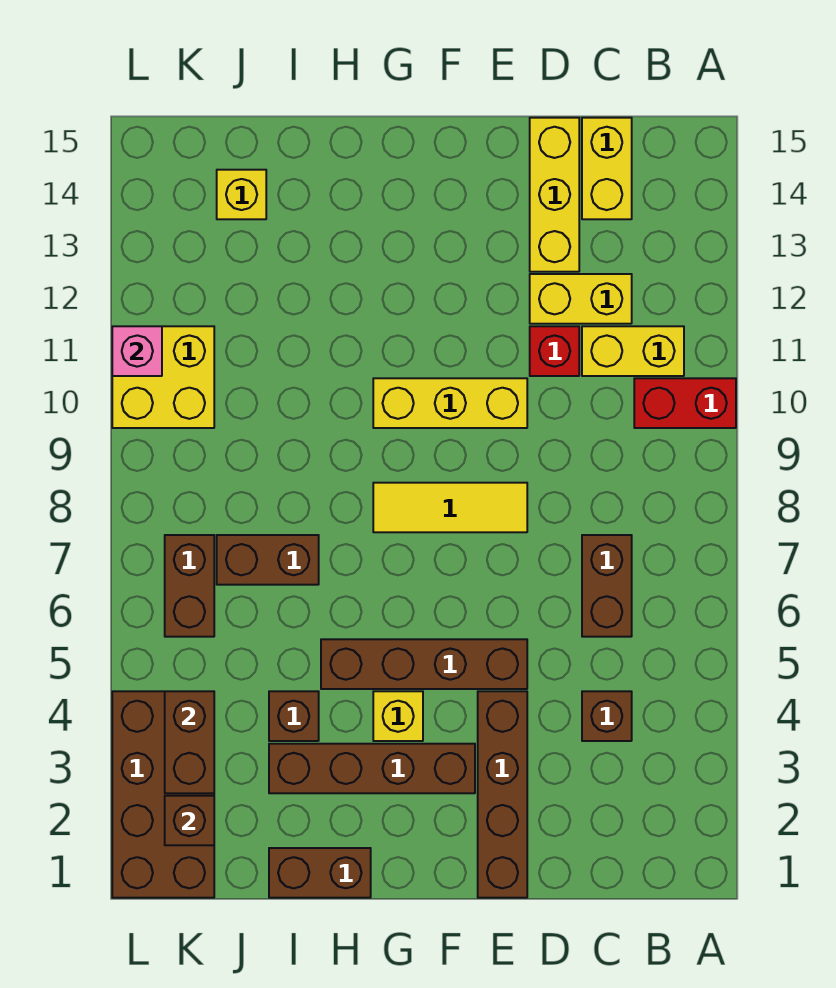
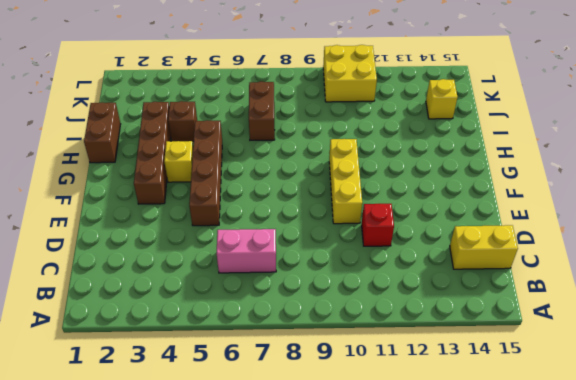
pink 1x2 brick [217,229,276,273] -> brown 1x2 brick [582,535,632,637]
none -> red 1x2 brick [634,378,736,428]
none -> yellow 1x2 brick [582,326,684,376]
none -> brown 1x1 brick [582,691,632,741]

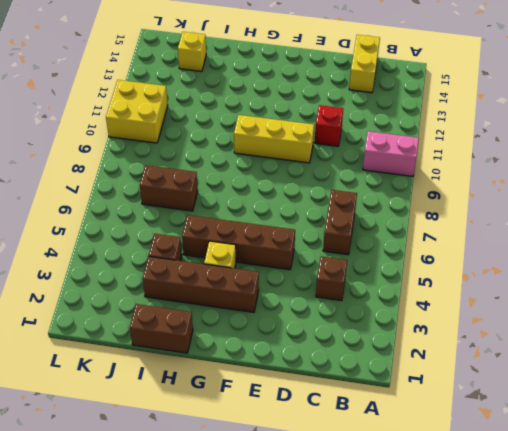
pink 1x2 brick [363,131,419,176] -> red 1x2 brick [634,378,736,428]
none -> yellow 1x2 brick [582,326,684,376]
none -> yellow 1x2 brick [530,274,632,324]
none -> yellow 1x3 brick [530,118,579,272]

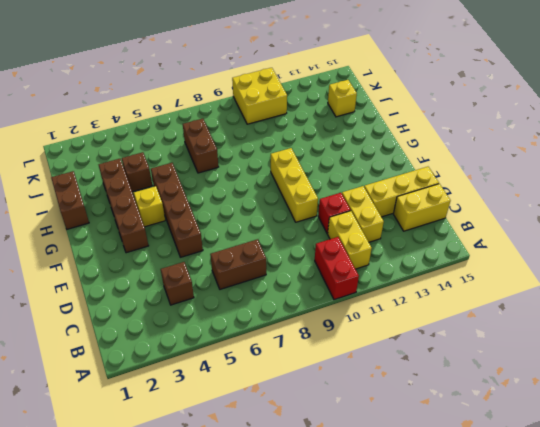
none -> brown 1x4 brick [478,691,527,898]
none -> yellow 1x3 tile [373,483,527,532]
none -> brown 2x4 brick [112,691,214,898]

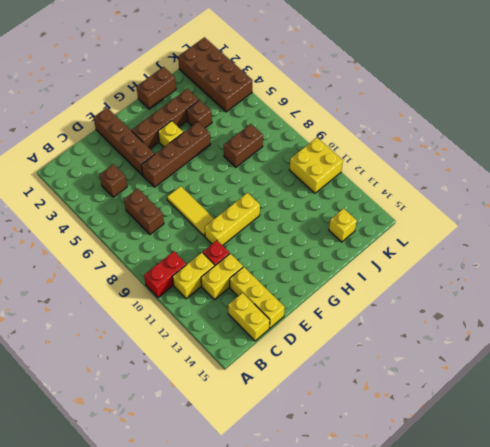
yellow 1x3 tile [167,186,214,236] -> yellow 1x3 tile turned to [373,483,527,532]
none -> brown 1x2 brick [165,535,214,637]
none -> brown 1x1 brick [165,796,214,845]
none -> brown 1x2 brick [165,691,214,793]

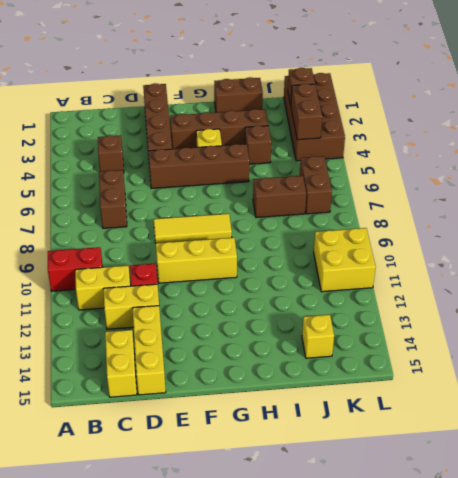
none -> pink 1x1 brick [112,326,162,376]

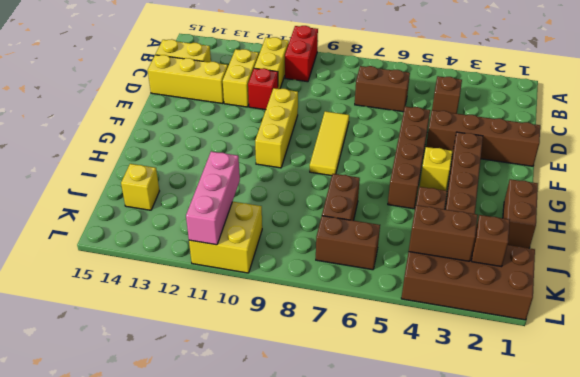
pink 1x3 brick [186,151,240,245] -> pink 1x1 brick [112,326,162,376]

